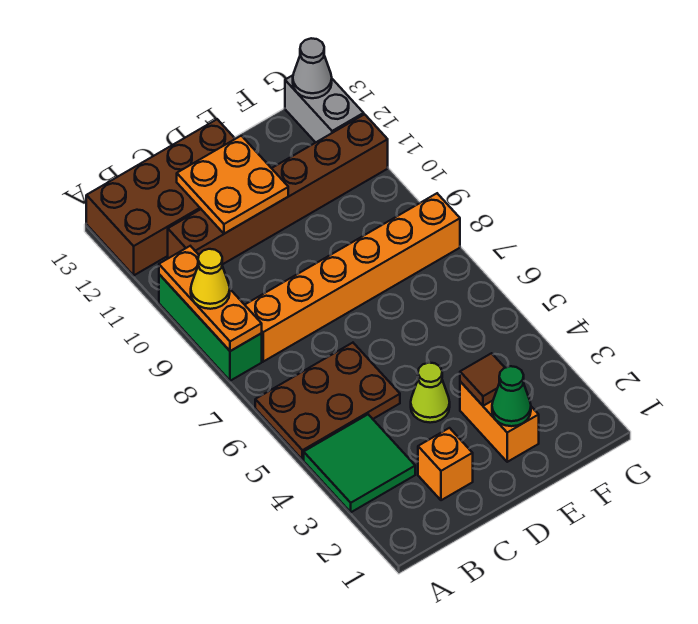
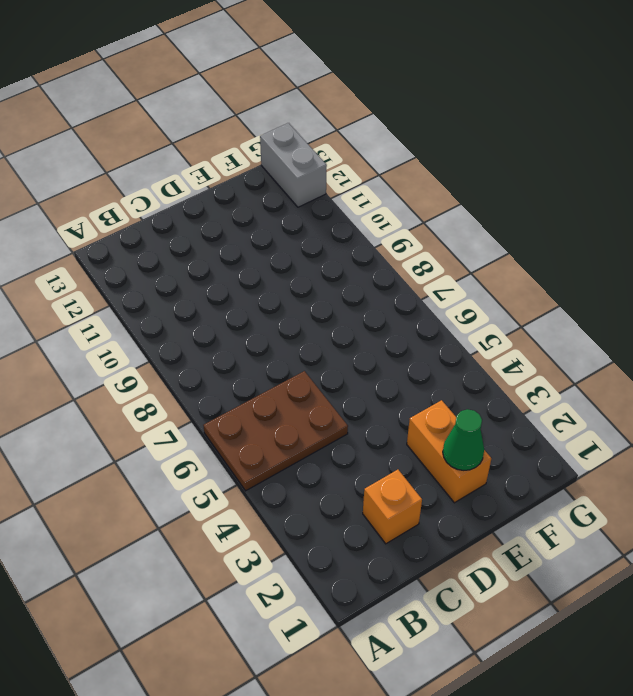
none -> green 2x2 tile [304,415,415,512]
none -> green 1x3 brick [159,274,262,381]
none -> brown 2x4 brick [86,119,235,275]

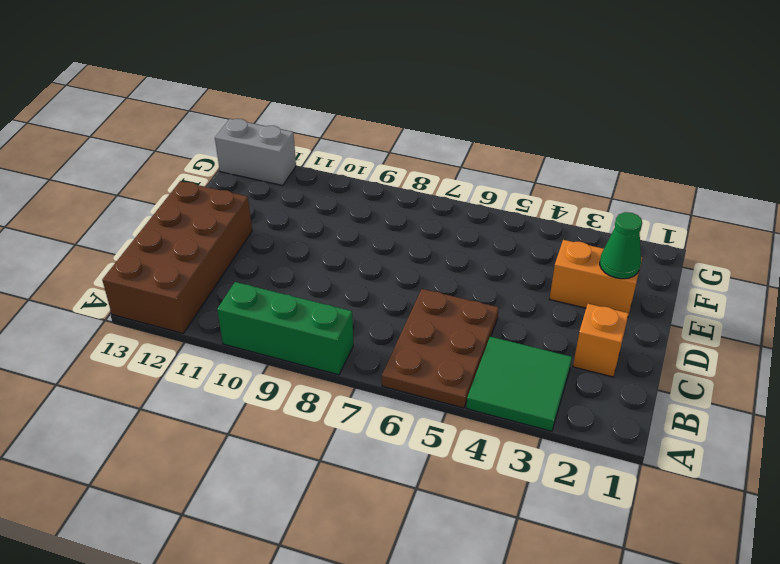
none -> orange 1x6 brick [245,193,460,362]
none -> brown 1x6 brick [168,114,388,265]
none -> lime 1x1 cone [411,363,450,423]

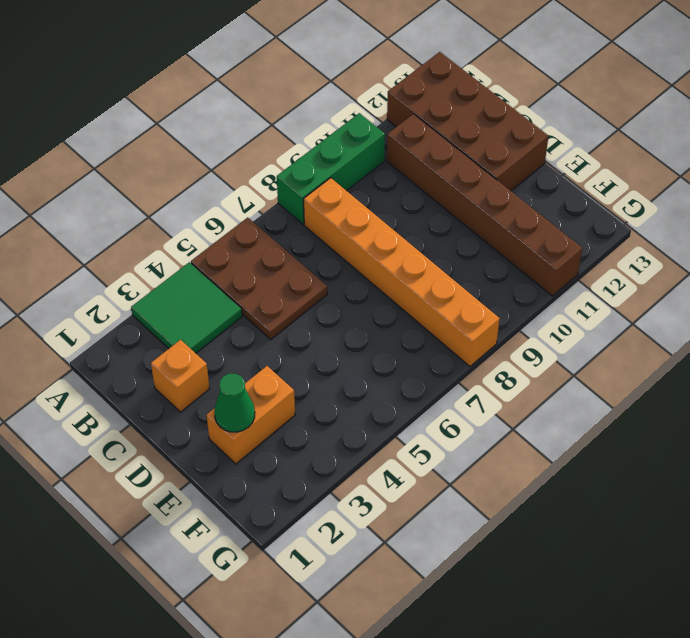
none -> lime 1x1 cone [411,363,450,423]
none -> grey 1x2 brick [285,75,364,143]
none -> orange 1x3 plate [159,246,262,351]

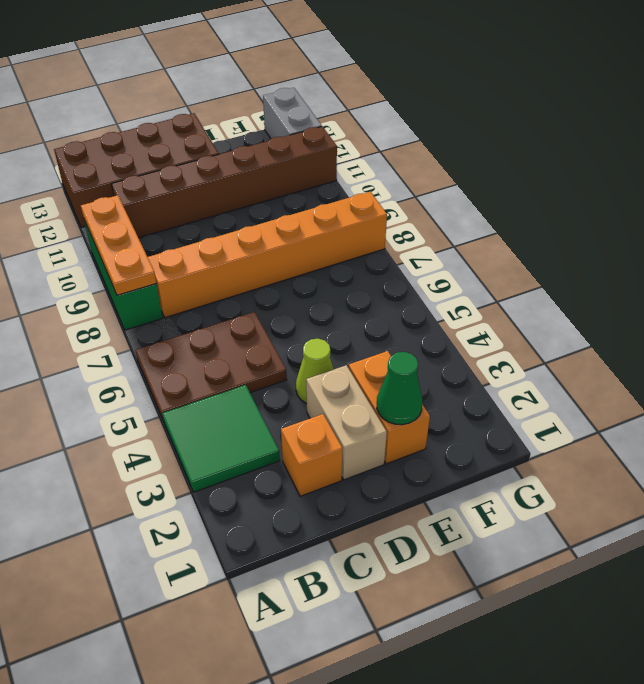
tan 1x2 brick [306,365,387,480] -> none
none -> orange 2x2 plate [177,136,288,234]
none -> brown 1x1 tile [460,353,505,406]
none -> grey 1x1 cone [293,38,332,98]

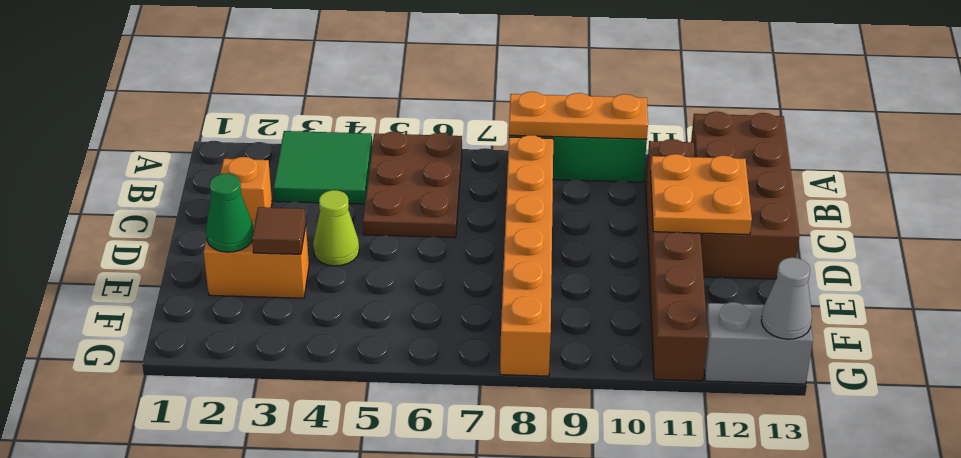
none -> yellow 1x1 cone [191,249,230,309]

